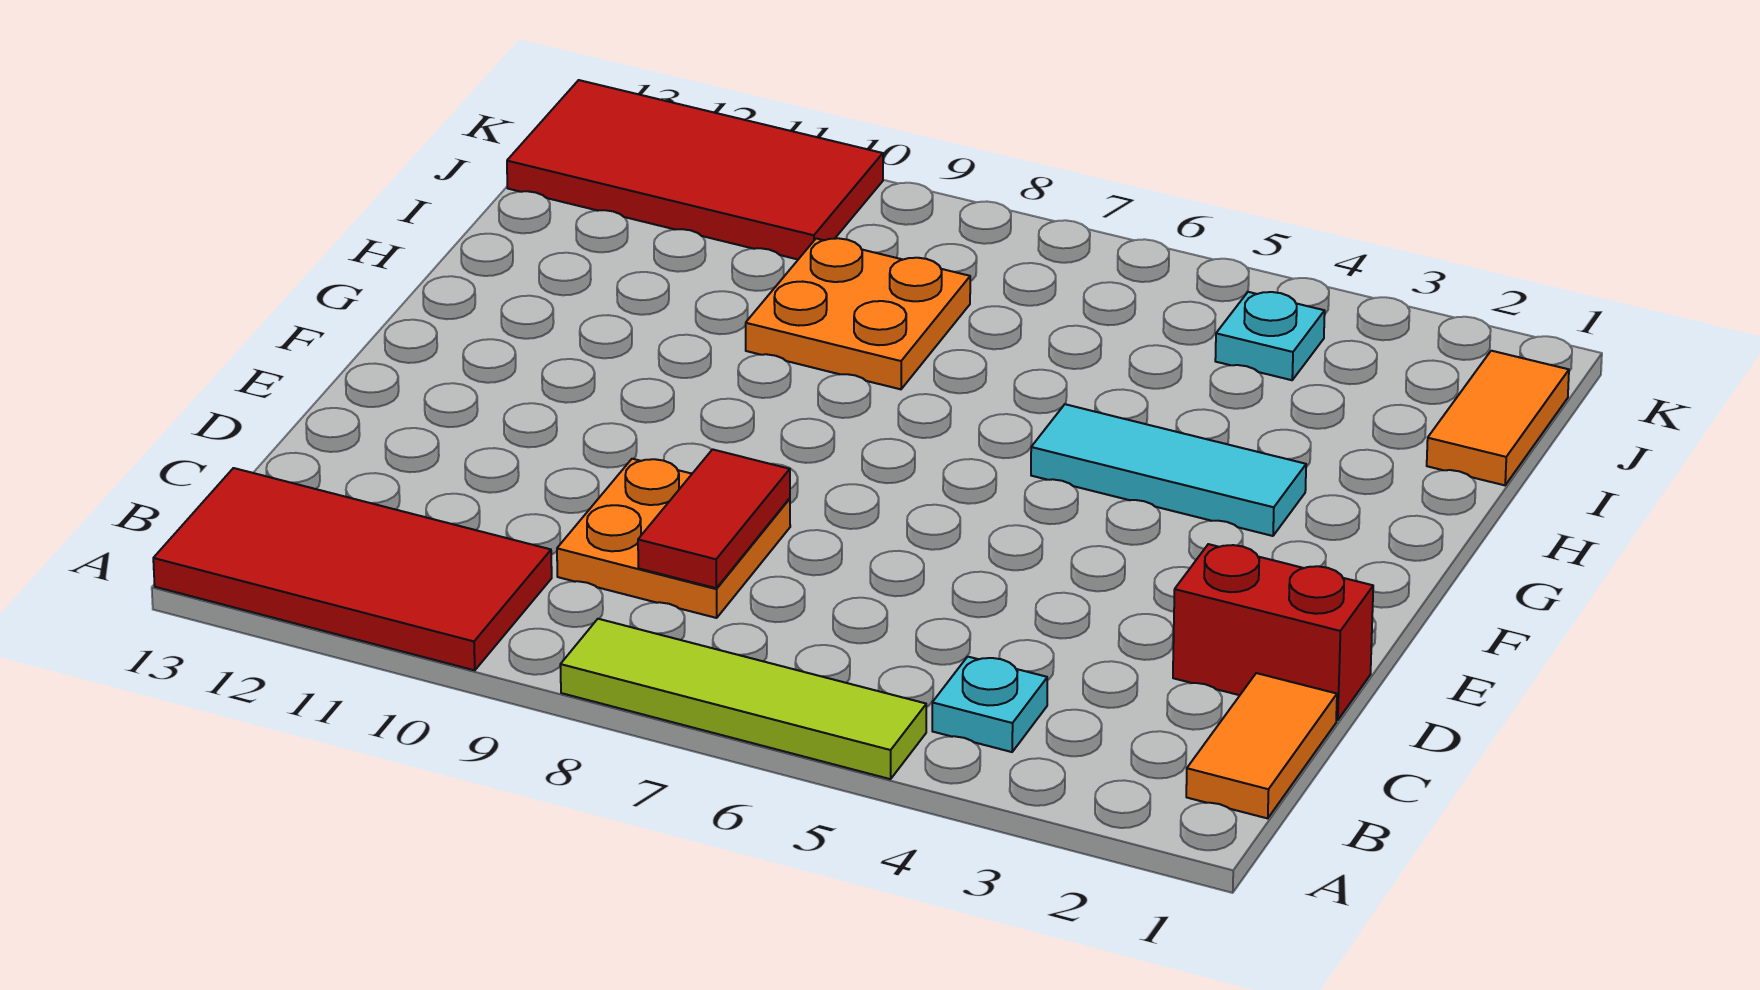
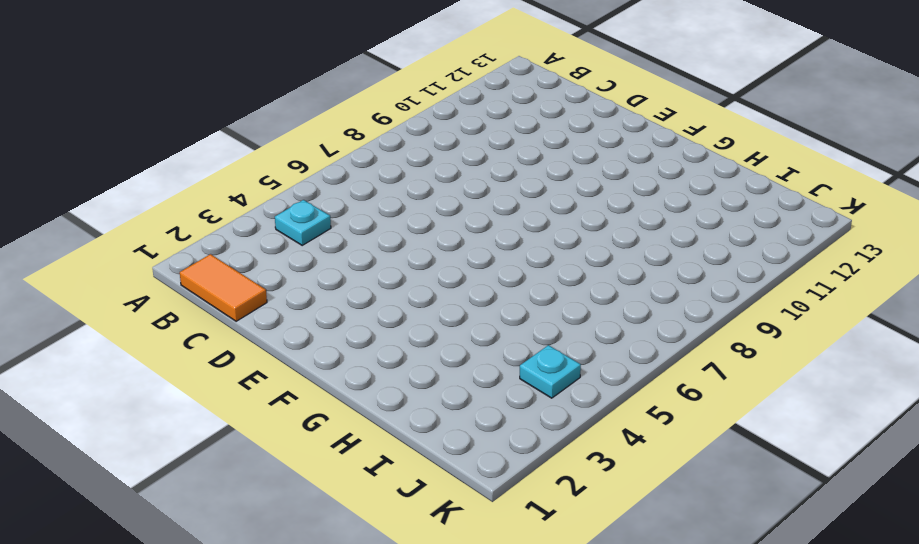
none -> lime 1x4 tile [560,619,926,779]
none -> red 2x4 tile [153,468,552,670]
none -> orange 2x2 plate [557,459,790,618]

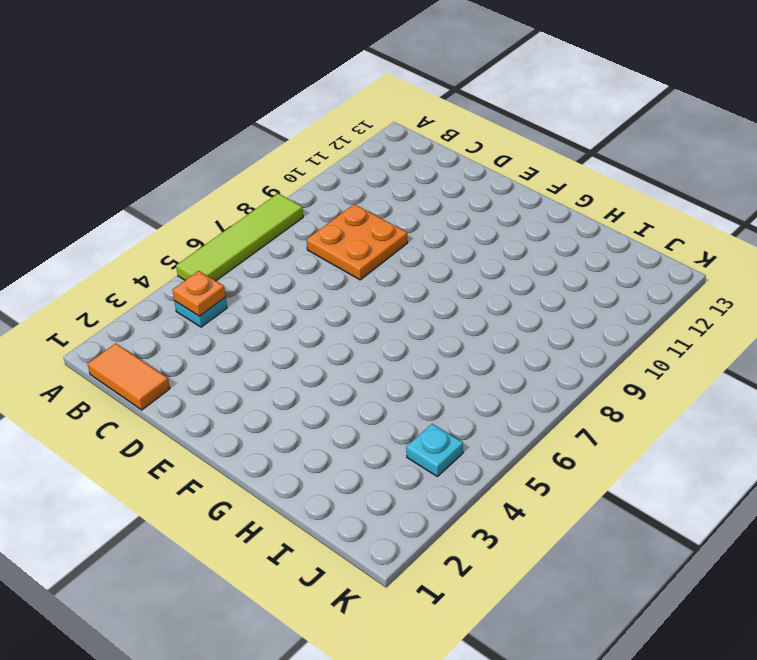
orange 1x1 plate [173,271,226,316] -> none
none -> red 2x4 tile [153,468,552,670]
none -> red 1x2 brick [1173,544,1373,720]
none -> cyan 1x3 tile [1031,404,1306,536]

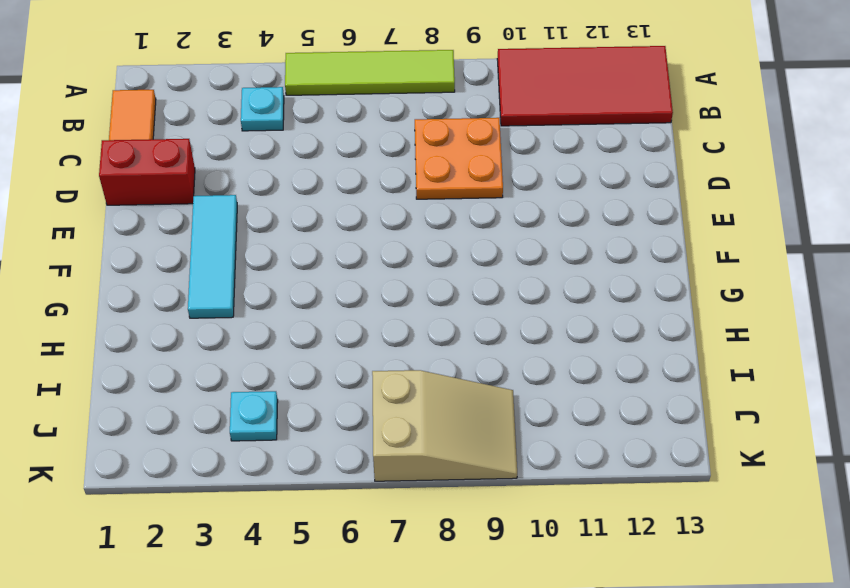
cyan 1x3 tile [188,195,237,318] -> cyan 1x3 tile turned to [1031,404,1306,536]
tan 2x3 slope [372,370,517,481] -> none
none -> orange 2x2 plate [746,238,970,389]
none -> orange 1x2 tile [1427,351,1569,485]
none -> red 2x4 tile [507,80,883,259]

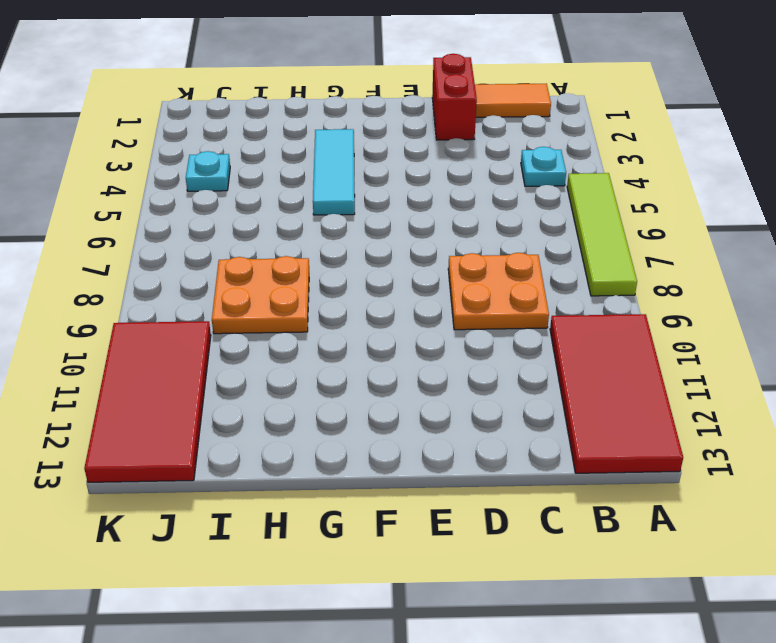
none -> orange 1x2 tile [1427,351,1569,485]
none -> red 1x2 tile [638,449,790,588]

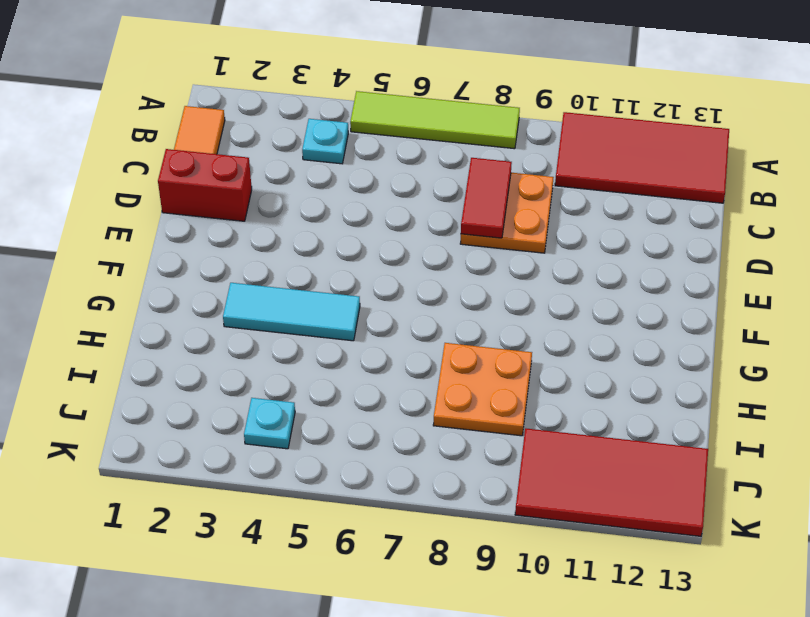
none -> orange 1x2 tile [1427,351,1569,485]

